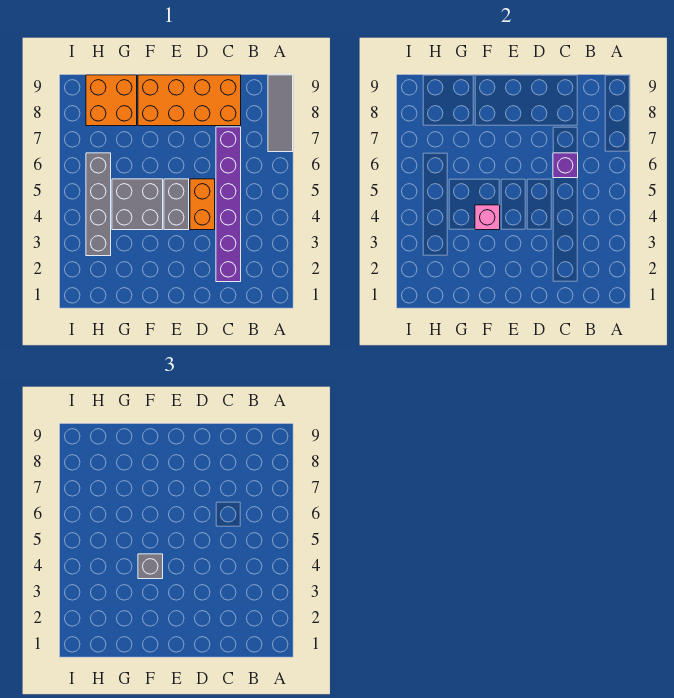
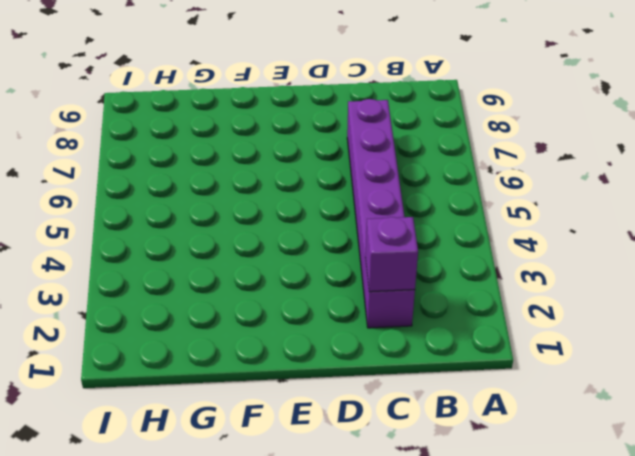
purple 1x1 brick [365,217,418,292] -> purple 1x1 brick moved to [553,153,578,178]
none -> grey 1x3 tile [268,75,293,152]
none -> orange 2x4 brick [138,75,241,126]

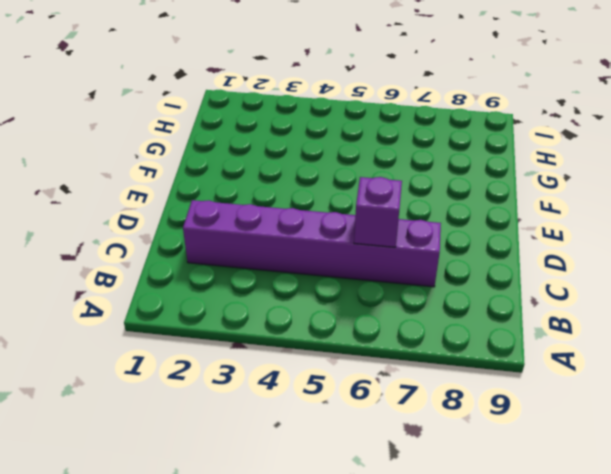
none -> grey 1x3 tile [268,75,293,152]
none -> orange 2x4 brick [138,75,241,126]

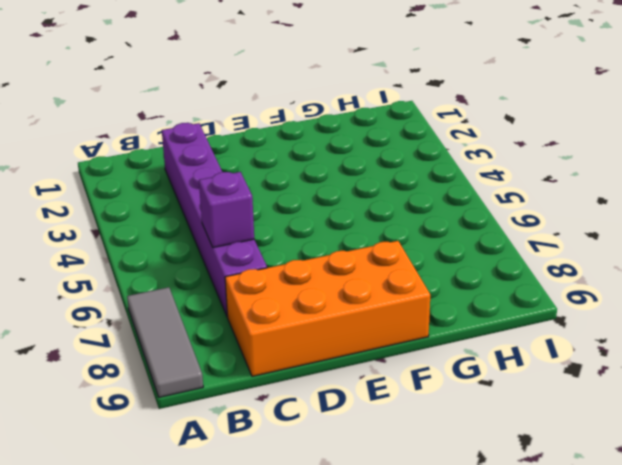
none -> orange 1x2 brick [190,179,215,230]
none -> grey 1x2 brick [164,179,189,230]

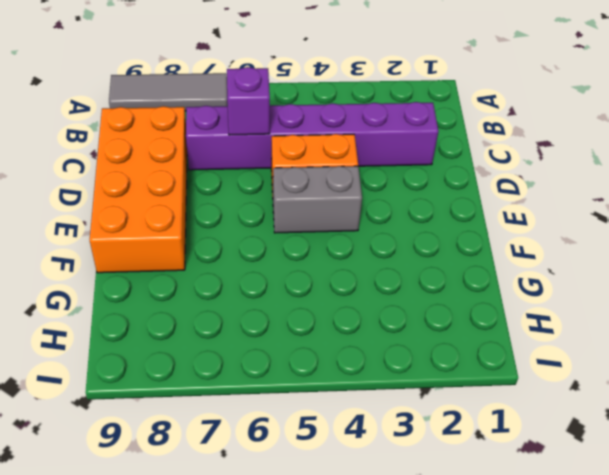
none -> grey 2x2 brick [112,179,163,230]
none -> orange 2x2 brick [86,75,137,126]

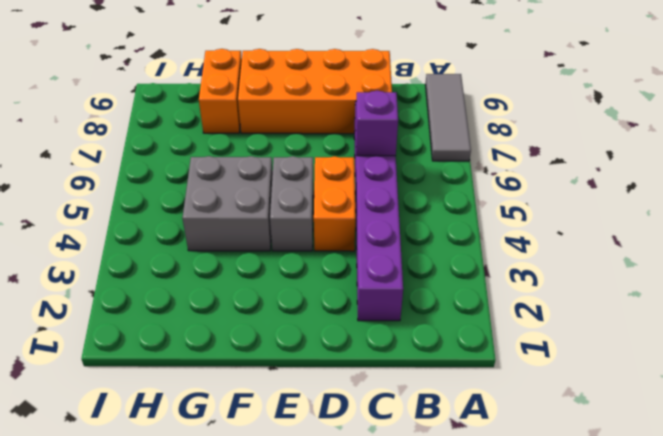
orange 1x2 brick [199,49,242,133] -> orange 2x2 brick [86,75,137,126]
none -> grey 1x4 brick [86,153,111,256]
none -> pink 1x1 brick [475,205,500,230]

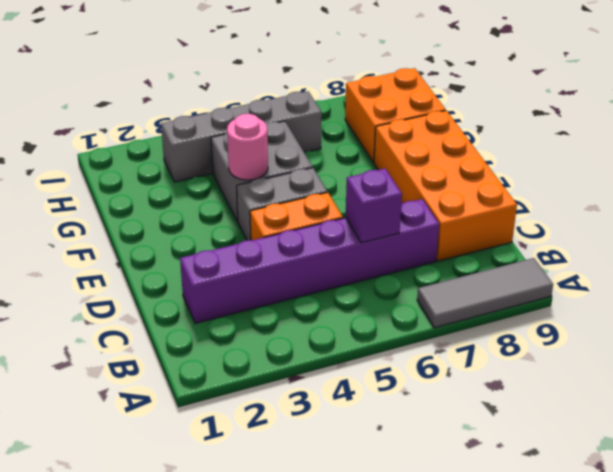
pink 1x1 round brick [227,114,268,180] -> pink 1x1 brick [475,205,500,230]
none -> grey 1x1 brick [138,554,163,579]

